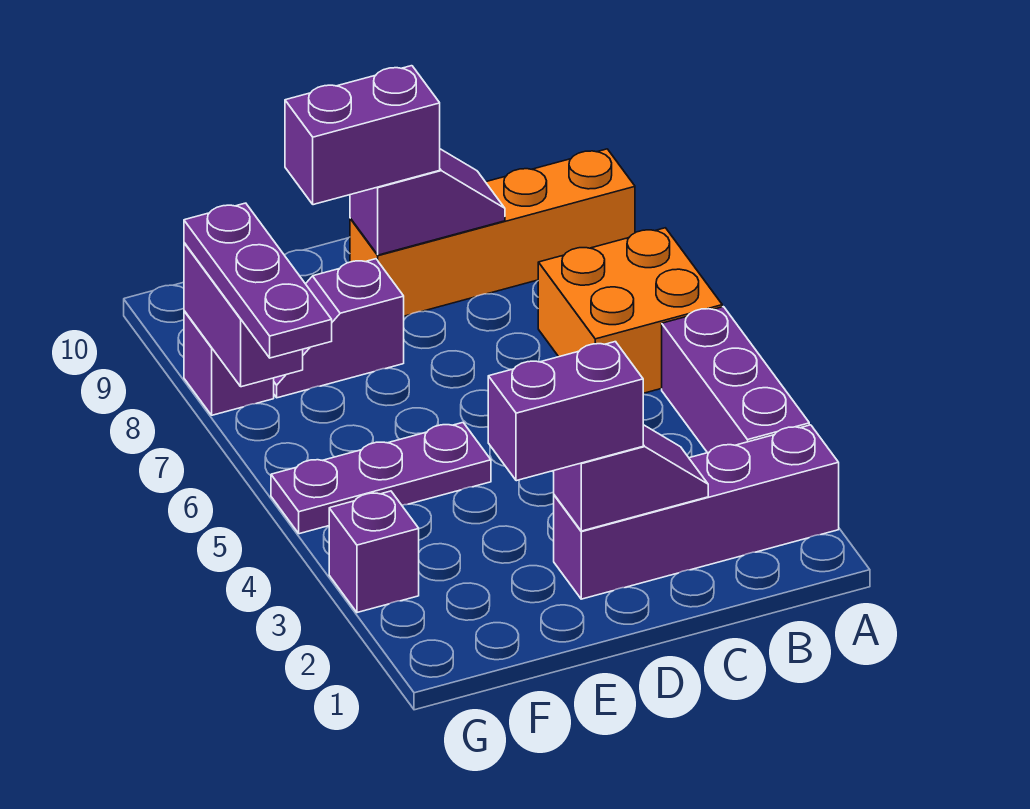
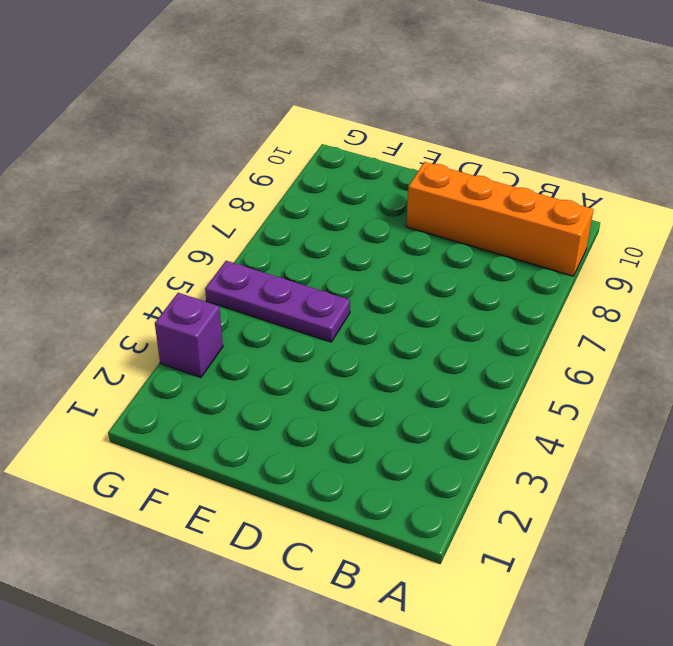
none -> purple 1x4 brick [554,425,839,599]
none -> purple 1x3 brick [662,307,809,453]
none -> orange 2x2 brick [538,228,722,393]

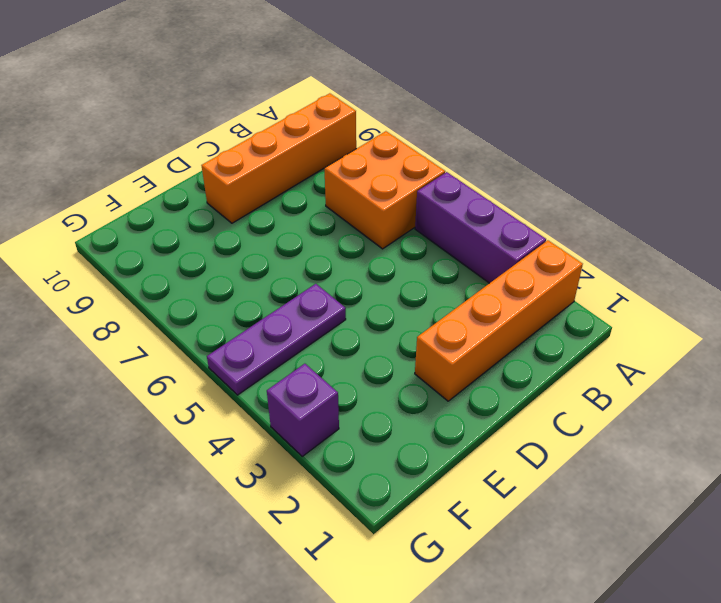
orange 1x4 brick [415,240,583,401] -> purple 1x4 brick [554,425,839,599]
none -> purple 1x2 slope [274,259,404,398]
none -> purple 1x1 brick [184,311,274,415]
none -> purple 1x2 slope [554,425,708,531]

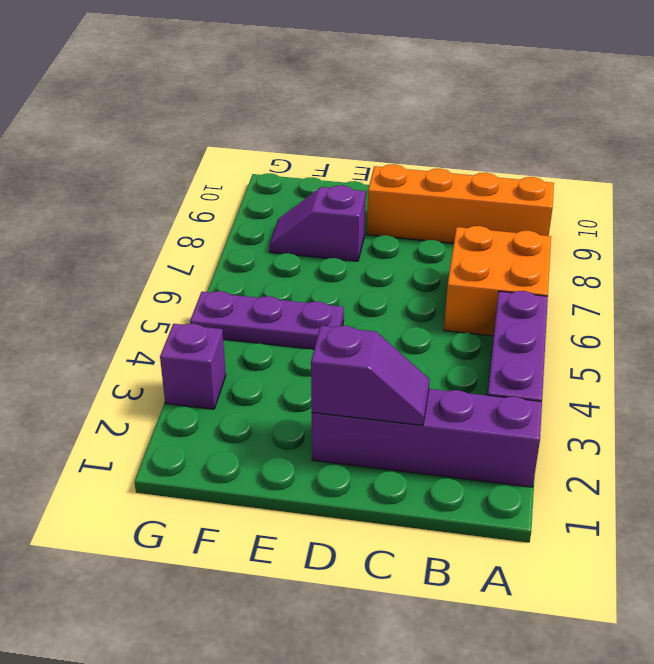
none -> purple 1x1 brick [184,311,274,415]
none -> purple 1x2 slope [350,149,505,255]
none -> purple 1x2 brick [184,243,303,387]

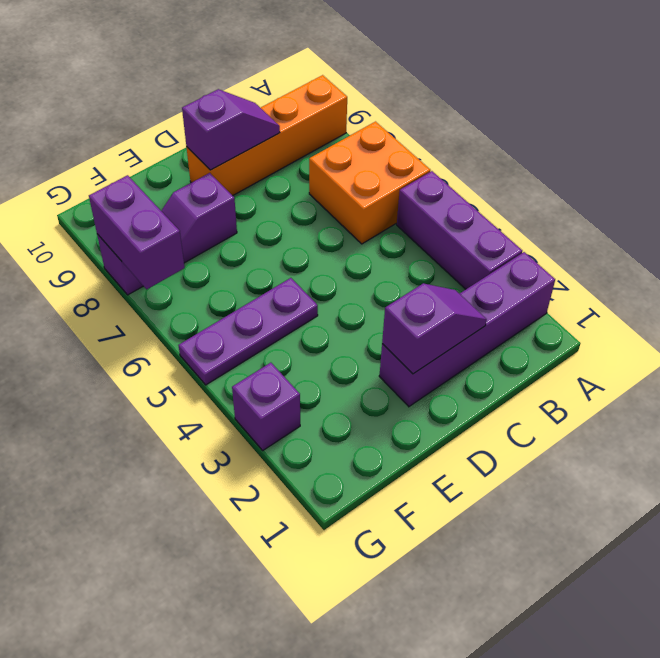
none -> purple 1x2 brick [488,342,643,481]
none -> purple 1x2 brick [285,66,440,205]
none -> purple 1x3 plate [184,203,332,358]

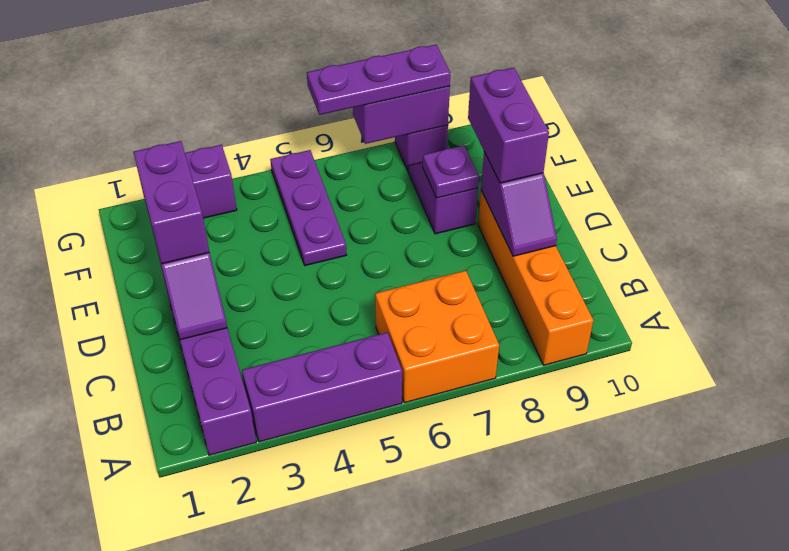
purple 1x1 plate [423,145,479,198] -> none

